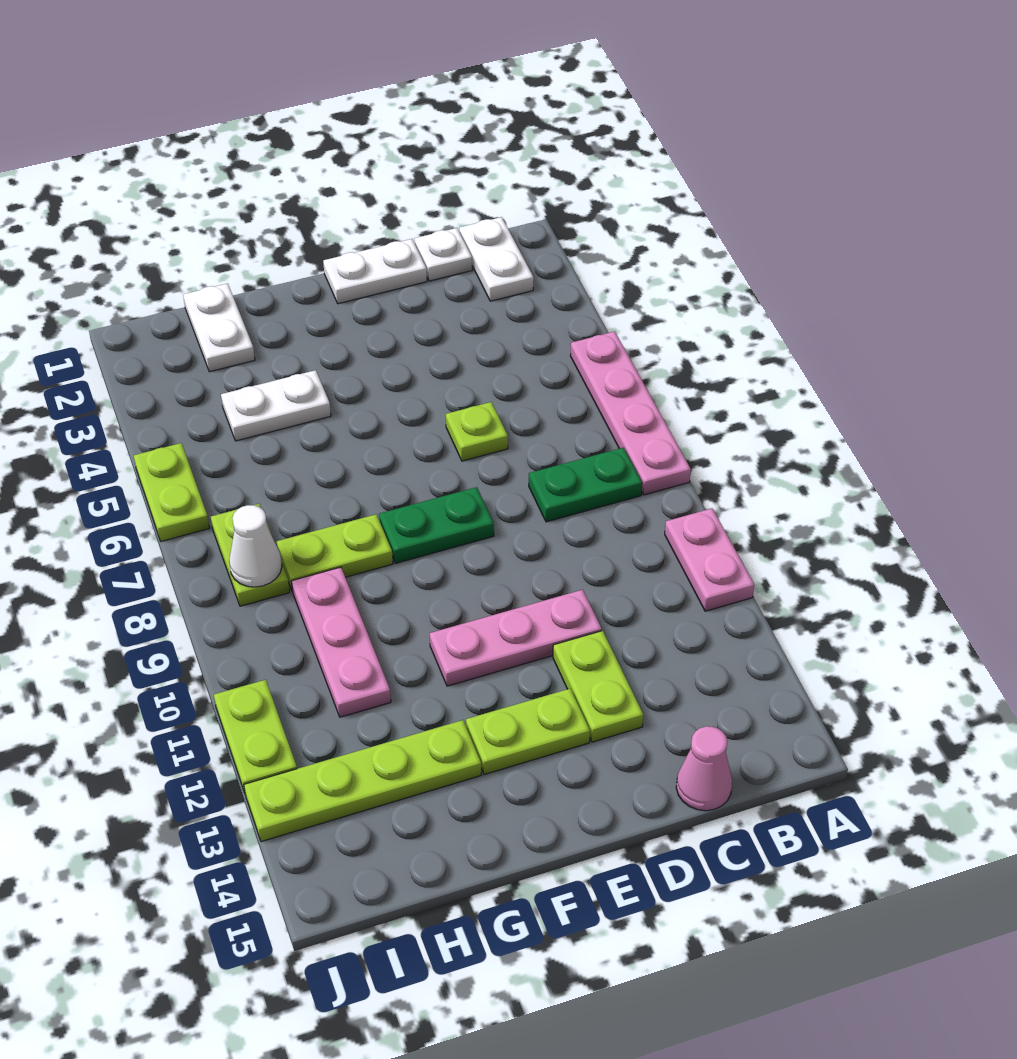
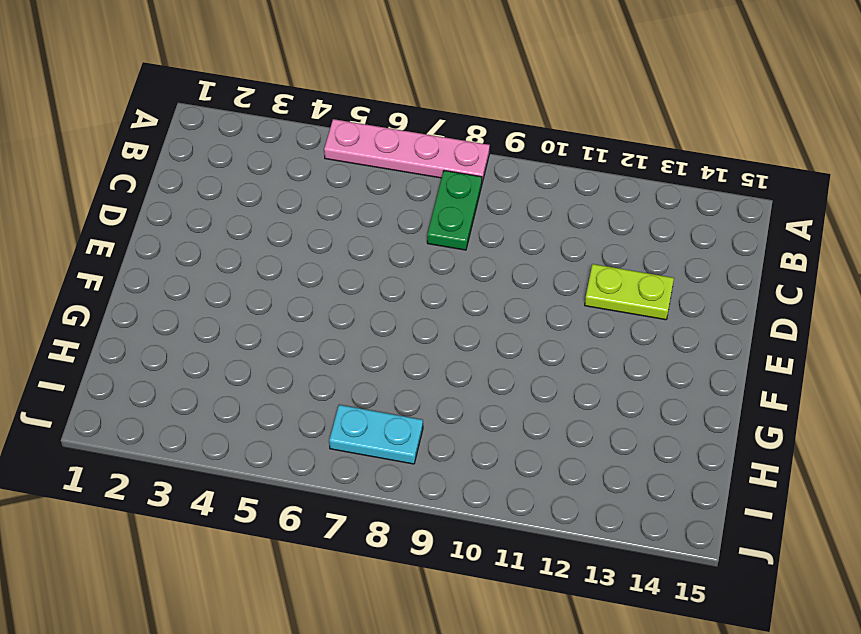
cyan 1x2 plate [329,405,423,464] -> lime 1x2 plate [211,504,290,606]
none -> pink 1x2 plate [665,508,754,611]
none -> white 1x2 plate [459,217,534,301]
none -> white 1x1 plate [414,228,472,281]

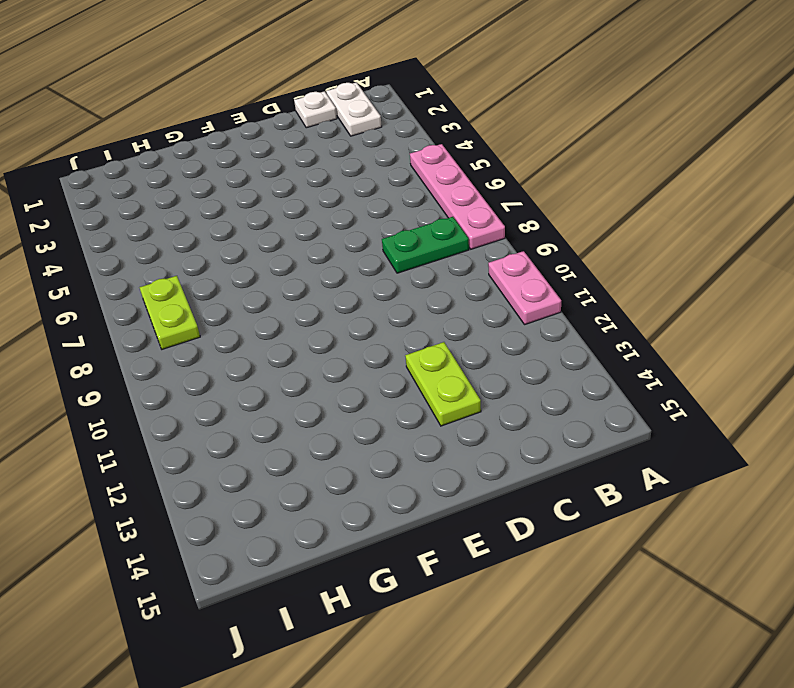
none -> pink 1x1 cone [676,726,732,811]
none -> white 1x2 plate [323,239,427,304]
none -> lime 1x1 plate [446,402,508,461]

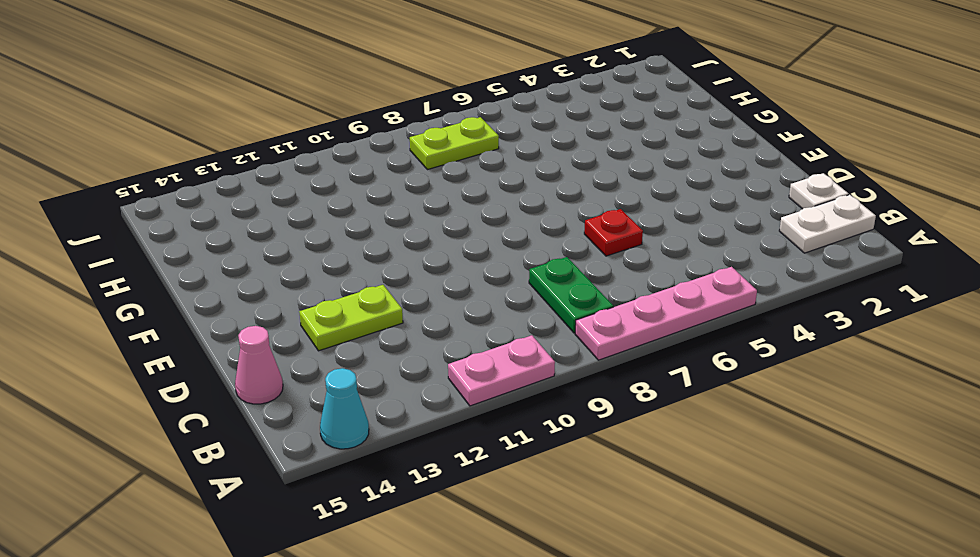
cyan 1x1 cone [320,368,369,449] -> none
red 1x1 plate [584,209,643,256] -> lime 1x1 plate [446,402,508,461]
none -> white 1x2 plate [323,239,427,304]
none -> pink 1x3 plate [430,590,602,686]
none -> green 1x2 plate [379,487,494,563]

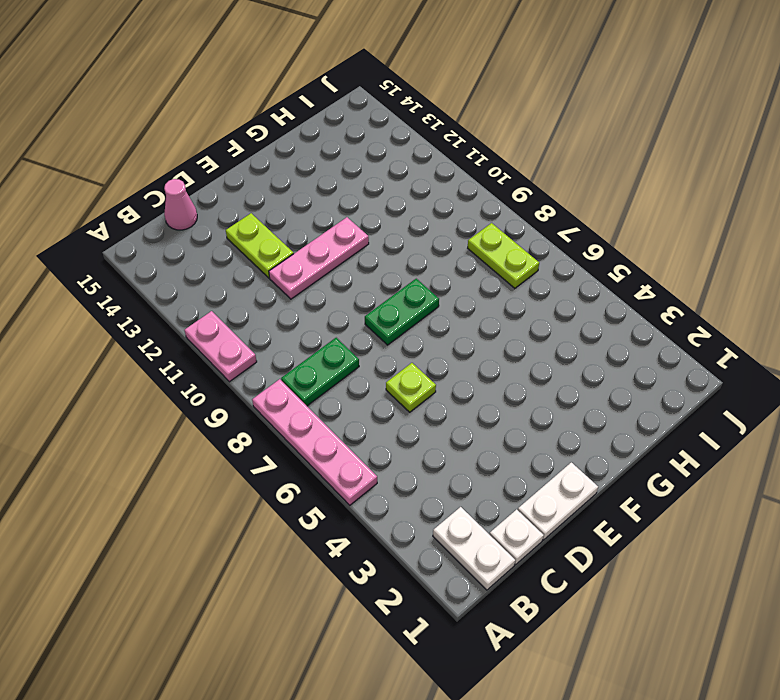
none -> lime 1x2 plate [466,689,590,775]
none -> white 1x2 plate [221,370,331,441]
none -> lime 1x2 plate [277,514,393,592]

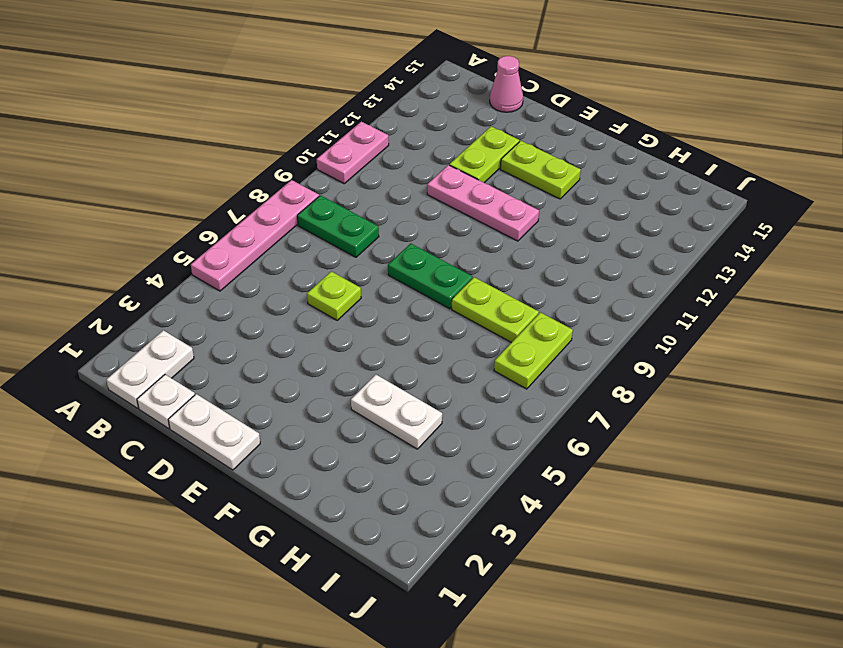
none -> lime 1x4 plate [244,720,481,842]
none -> white 1x2 plate [183,283,255,372]
none -> pink 1x3 plate [292,567,391,717]

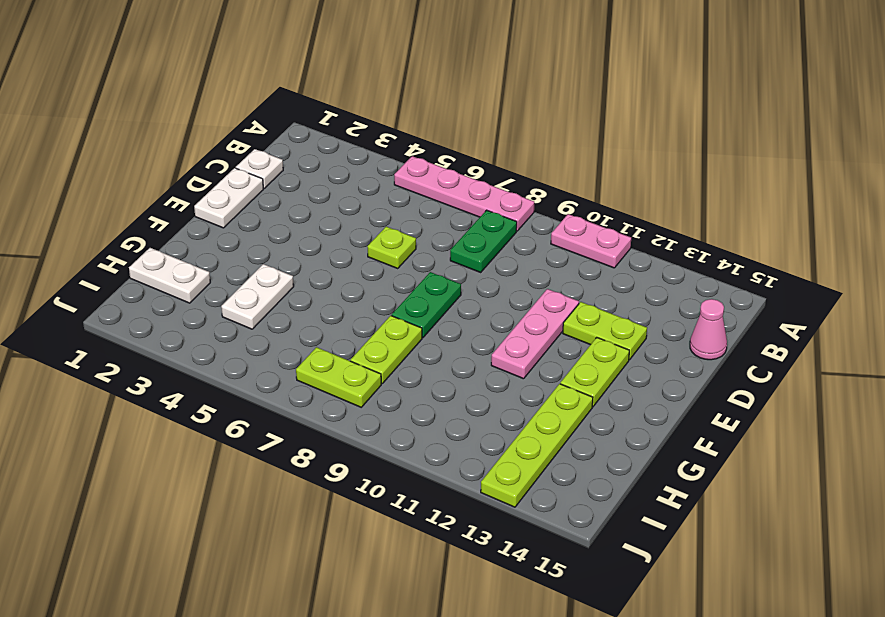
none -> white 1x2 plate [459,217,534,301]
none -> pink 1x3 plate [292,567,391,717]
none -> lime 1x2 plate [134,443,209,541]

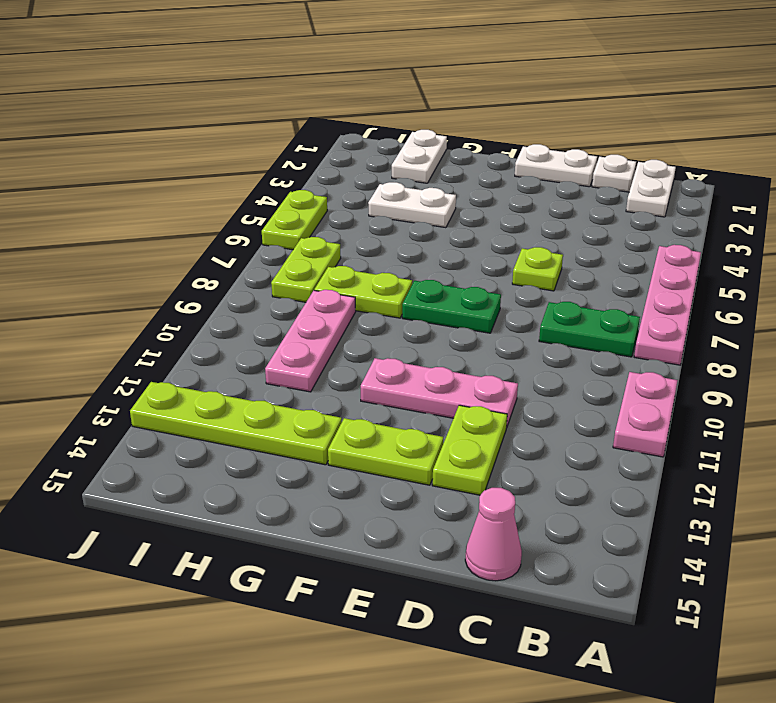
none -> lime 1x2 plate [214,680,297,793]
none -> white 1x1 cone [229,505,282,587]

